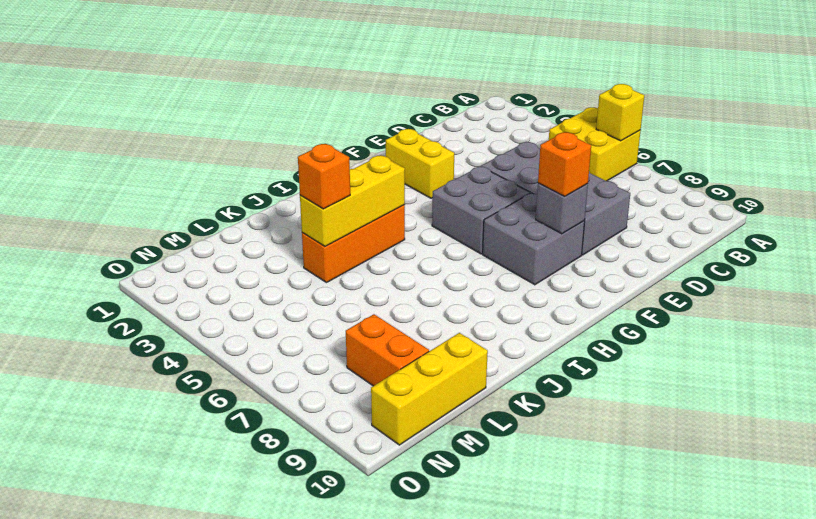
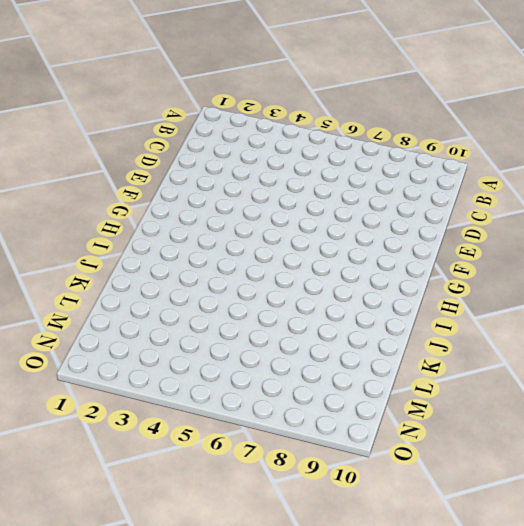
none -> yellow 2x2 brick [549,107,641,181]
none -> grey 2x4 brick [481,142,630,255]
none -> yellow 1x2 brick [386,129,454,198]

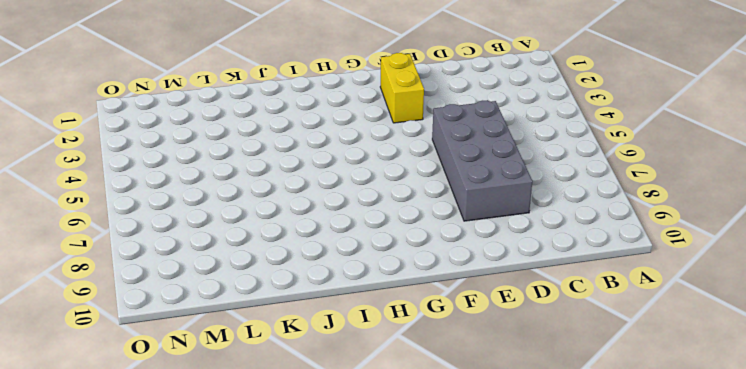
none -> yellow 2x2 brick [549,107,641,181]
none -> grey 2x2 brick [432,166,530,254]
none -> grey 2x2 brick [483,193,585,285]

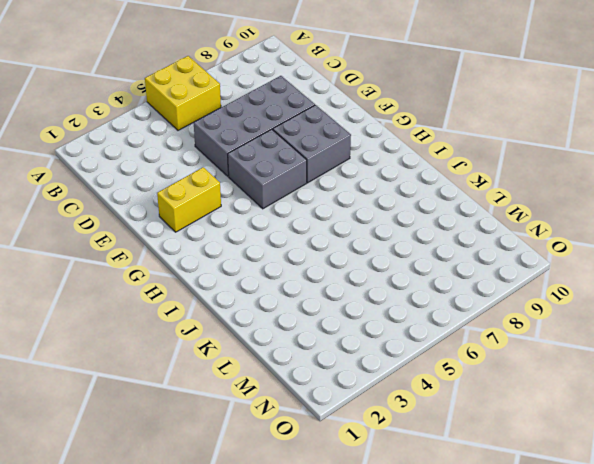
none -> orange 1x3 brick [302,205,405,283]
none -> yellow 1x3 brick [371,333,488,445]
none -> orange 1x2 brick [346,314,429,386]

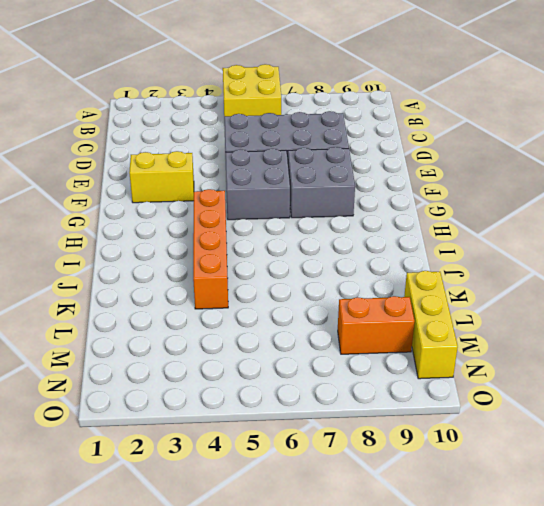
orange 1x4 brick [193,189,228,309] -> orange 1x3 brick [302,205,405,283]
none -> yellow 1x1 brick [596,84,644,141]
none -> grey 1x1 brick [536,183,588,234]
none -> yellow 1x3 brick [300,155,405,247]

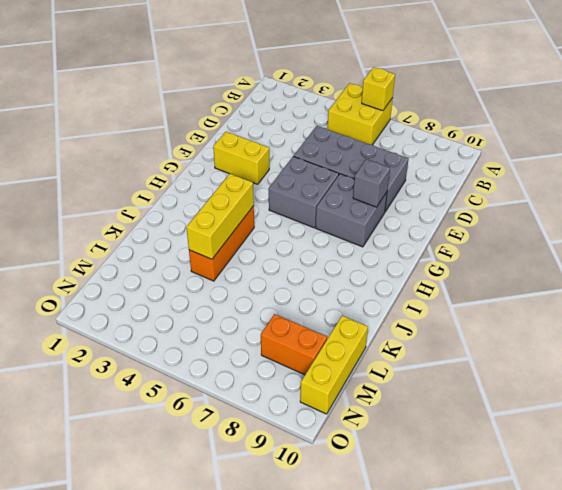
none -> orange 1x1 brick [538,132,591,197]
none -> orange 1x1 brick [298,144,350,209]

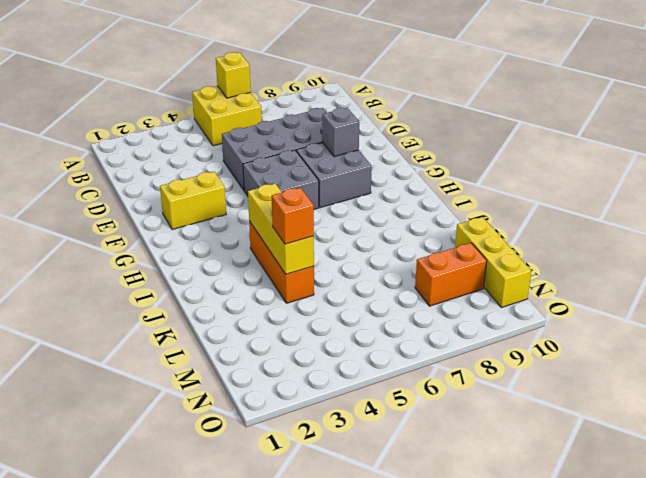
none -> orange 1x1 brick [538,132,591,197]

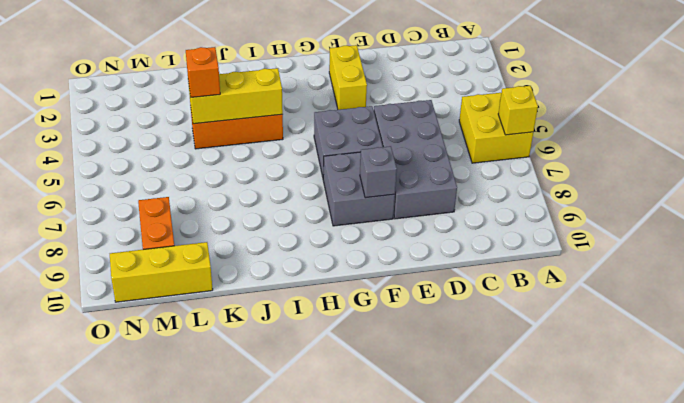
none -> orange 1x1 brick [538,132,591,197]

